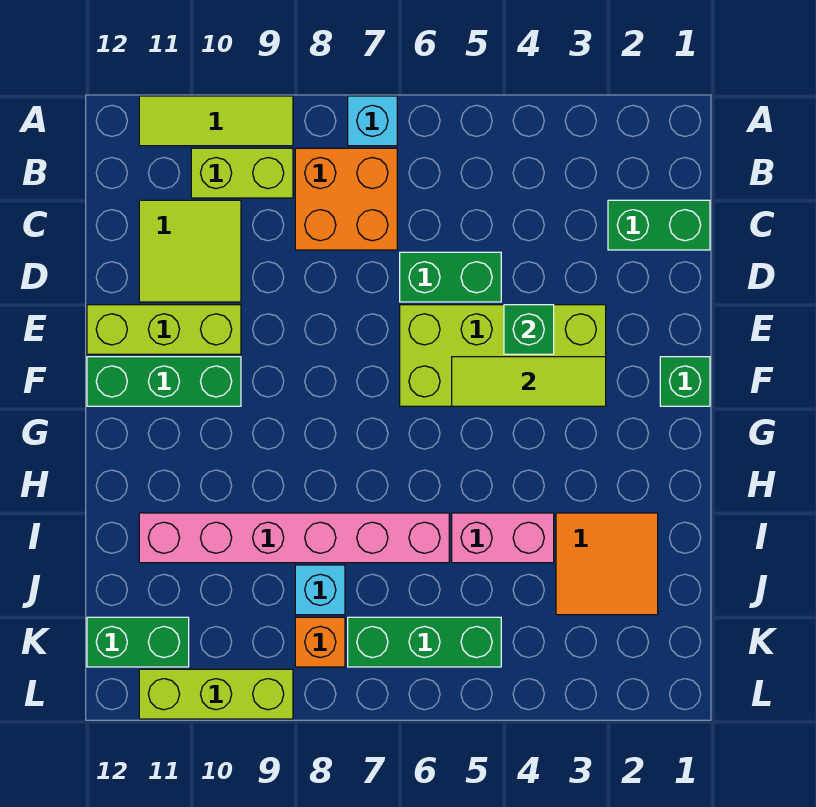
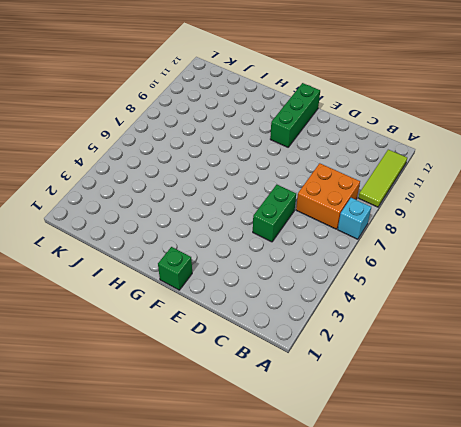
none -> lime 1x2 brick [191,148,293,198]
none -> green 1x2 brick [608,200,710,250]
none -> lime 2x2 tile [139,200,241,302]

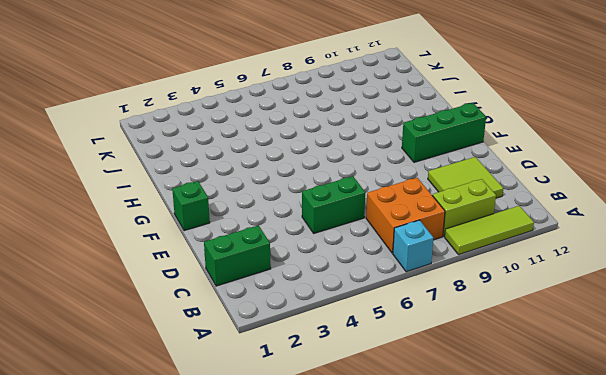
none -> lime 2x4 brick [400,305,606,406]
none -> lime 1x3 brick [87,305,241,354]
none -> orange 2x2 tile [556,513,658,615]

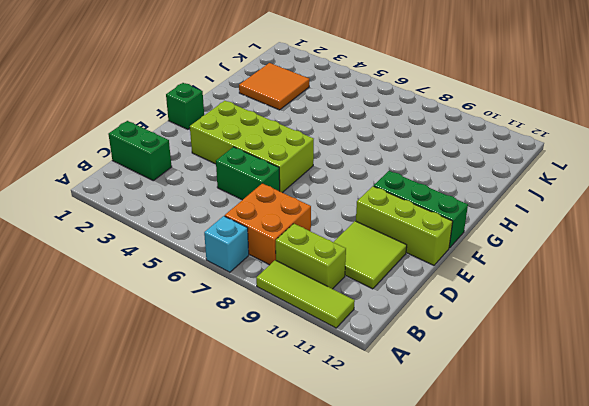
none -> pink 1x2 brick [452,513,554,563]
none -> pink 1x6 brick [139,513,449,563]
none -> cyan 1x1 brick [295,565,345,615]

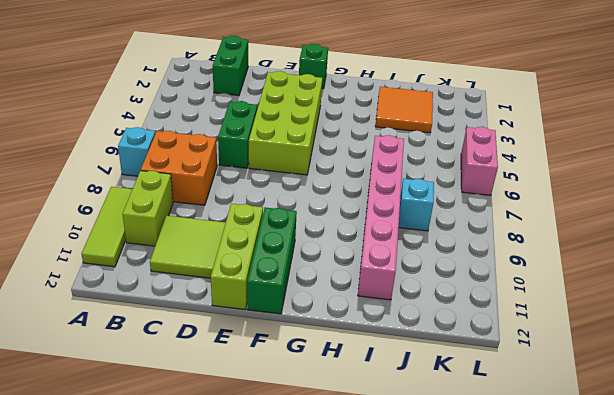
pink 1x2 brick [461,127,498,196] -> pink 1x2 brick moved to [452,513,554,563]
none -> green 1x3 brick [348,617,501,667]
none -> orange 1x1 brick [295,617,345,667]
none -> green 1x2 brick [87,617,189,667]

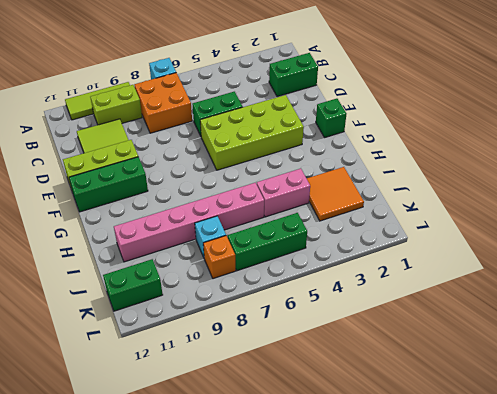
none -> lime 1x3 brick [139,669,293,719]
none -> green 1x1 brick [504,305,554,354]
none -> lime 1x3 tile [452,357,606,406]

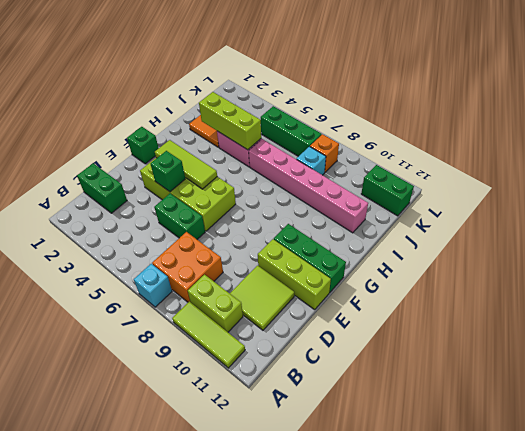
lime 1x3 brick [199,92,261,150] -> lime 1x3 brick moved to [139,669,293,719]

